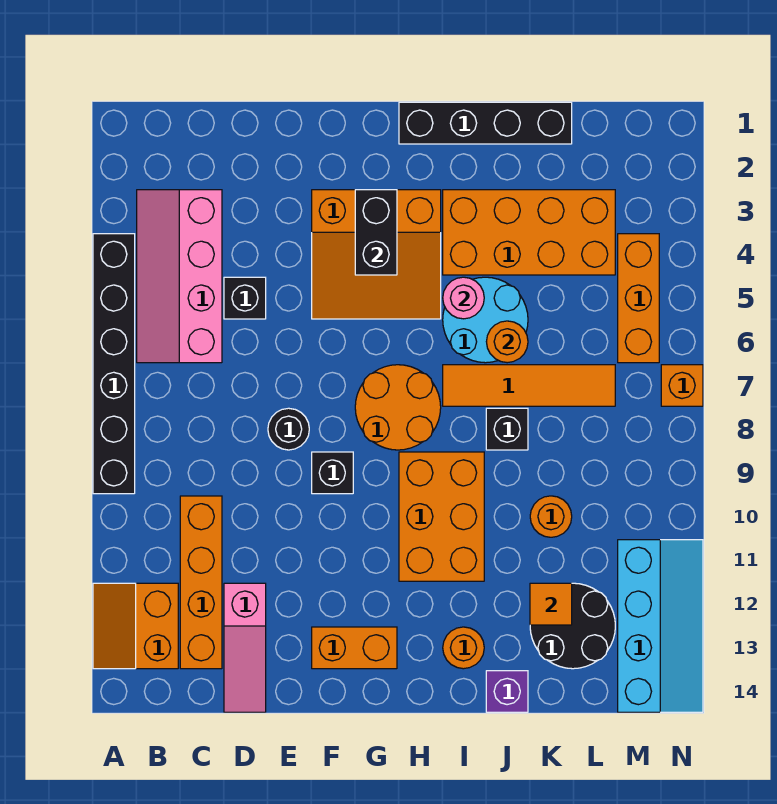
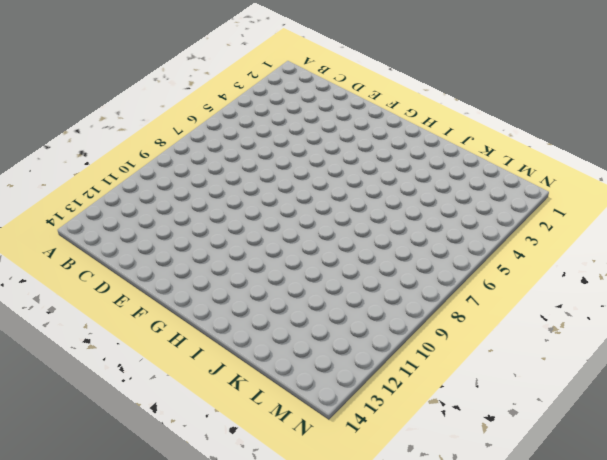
none -> black 1x6 brick [93,234,135,494]
none -> orange 2x2 slope [93,583,178,669]
none -> pink 2x4 slope [137,190,222,363]

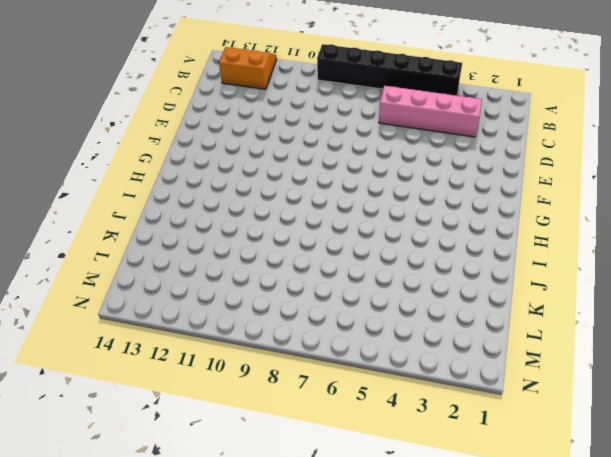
none -> orange 1x4 brick [180,496,222,669]
none -> black 1x1 brick [224,277,266,319]
none -> pink 1x3 slope [224,583,266,712]

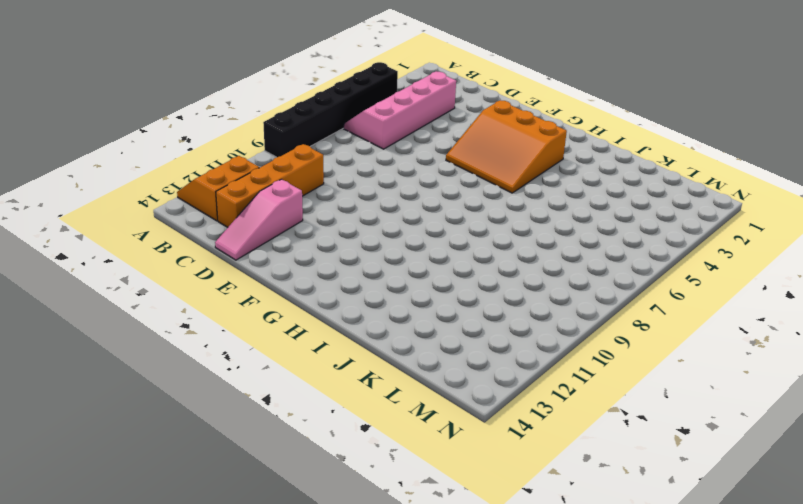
none -> black 1x1 brick [224,277,266,319]
none -> black 1x1 round brick [268,408,309,450]
none -> black 1x1 brick [312,452,353,494]

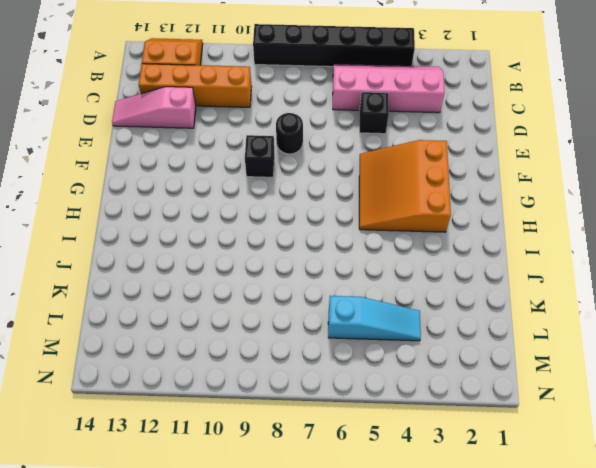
cyan 1x3 slope [328,296,421,341] -> orange 2x4 brick [443,190,615,275]
none -> orange 1x2 brick [312,627,397,669]
none -> orange 2x2 round brick [355,365,441,450]
none -> black 1x4 brick [399,102,572,144]

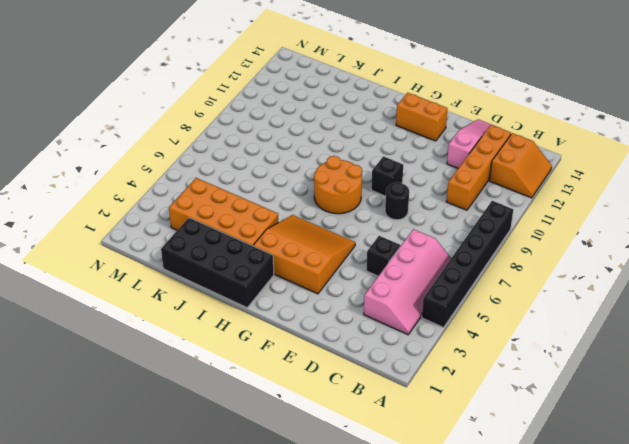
black 2x4 brick [161,218,274,308] -> black 1x4 brick [399,102,572,144]
none -> orange 2x3 brick [399,452,484,581]
none -> cyan 2x2 round brick [443,277,528,363]
none -> orange 1x4 tile [443,365,615,406]

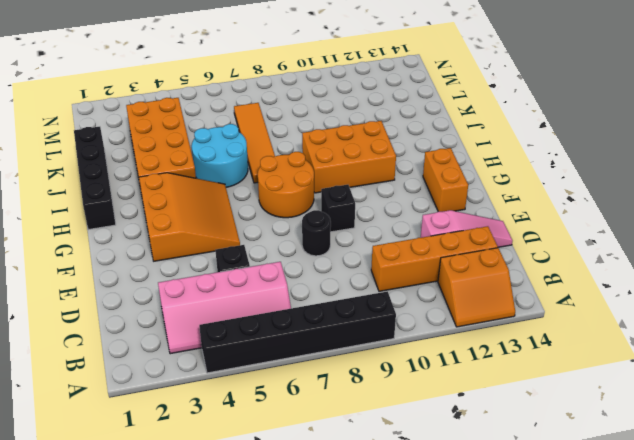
none -> orange 1x1 round brick [443,627,484,669]
none -> black 1x1 brick [486,408,528,450]
none -> purple 1x1 brick [486,671,528,712]

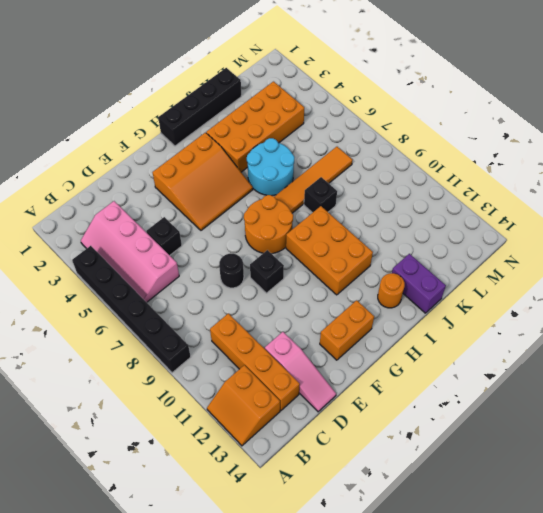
purple 1x2 brick [392,254,446,313] -> purple 1x1 brick [486,671,528,712]
none -> orange 1x1 round brick [530,496,572,537]
none -> black 2x2 round brick [530,583,615,669]
none -> orange 1x3 brick [618,234,659,363]

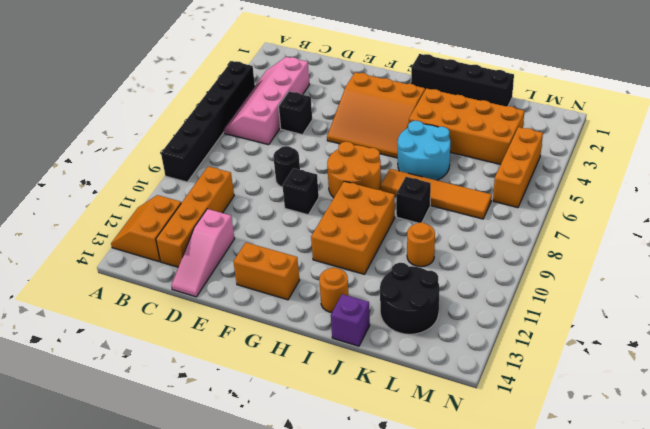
none -> cyan 2x4 slope [618,540,703,712]
none -> orange 1x1 brick [661,365,703,406]
none -> black 1x2 brick [355,190,397,275]

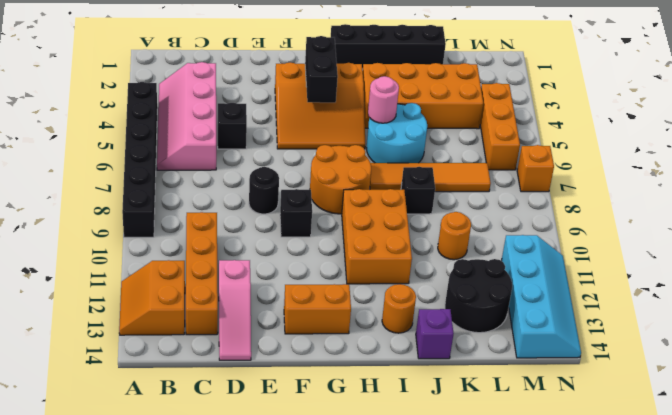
none -> orange 1x1 round brick [486,321,528,363]
none -> orange 1x1 tile [530,583,572,625]

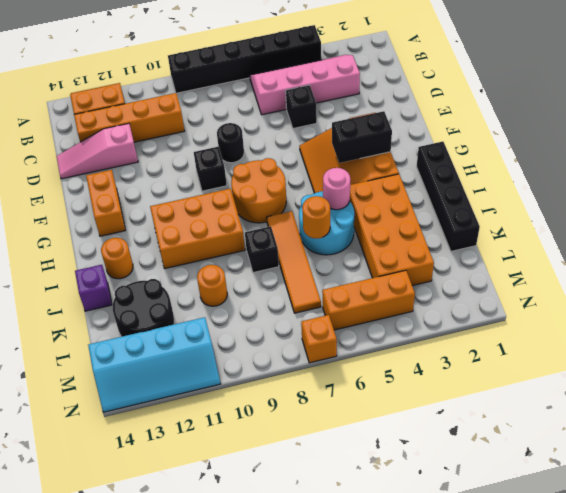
none -> orange 1x1 tile [530,583,572,625]

